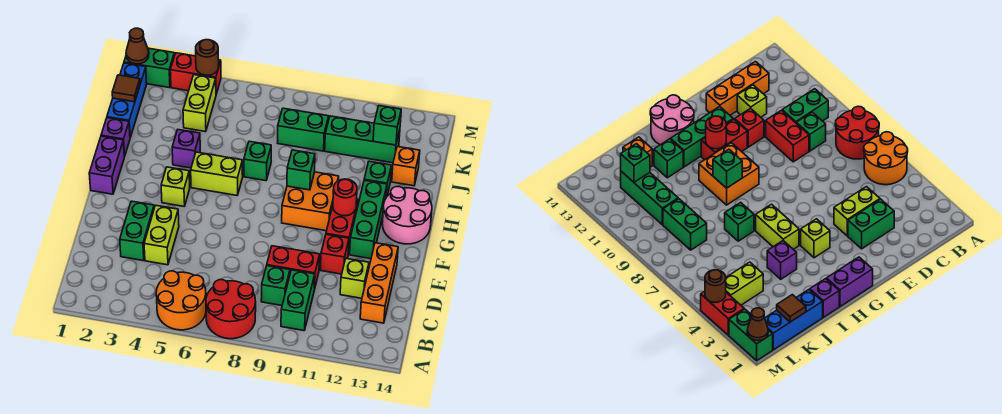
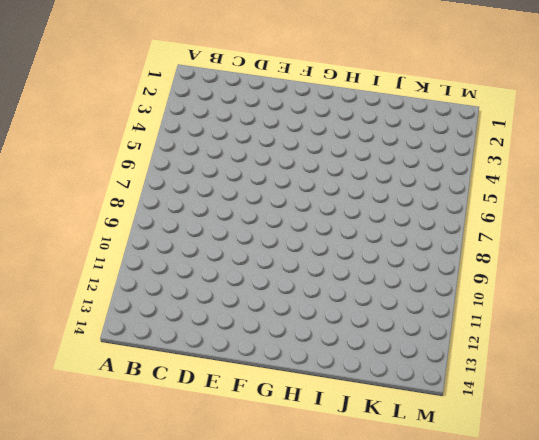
none -> orange 2x2 round brick [156,271,206,330]
none -> red 2x2 round brick [206,280,256,339]
none -> green 1x2 brick [281,270,315,331]
none -> green 1x1 brick [261,266,290,305]

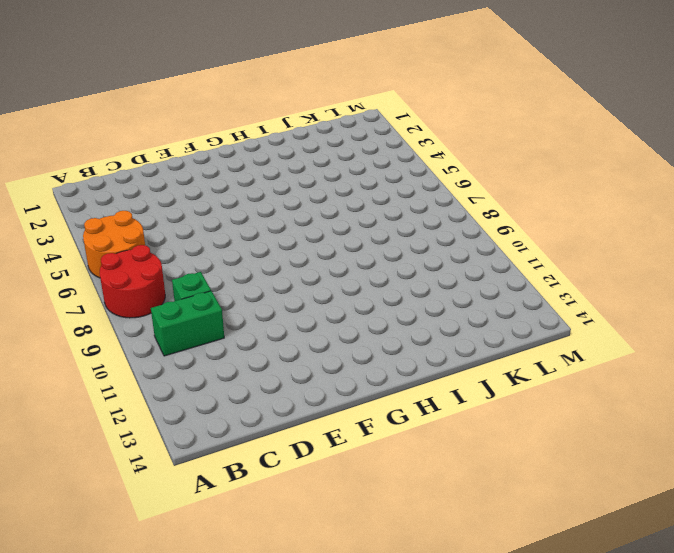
none -> orange 1x3 brick [360,243,398,323]
none -> green 1x2 brick [120,201,154,261]
none -> lime 1x2 brick [144,205,179,265]
none -> red 1x2 brick [267,246,320,290]

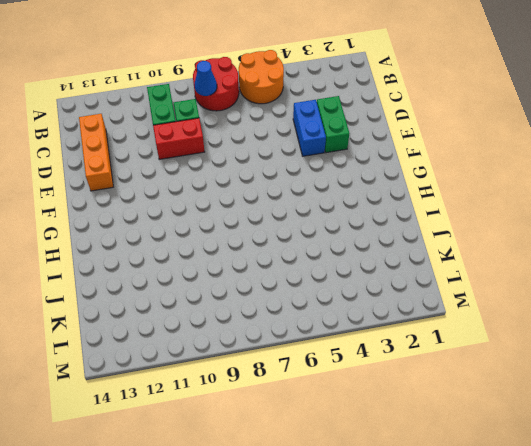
blue 1x1 cone [195,61,217,96] -> none
blue 1x2 brick [293,100,326,156] -> lime 1x2 brick [144,205,179,265]
none -> lime 1x1 brick [340,259,369,298]
none -> red 1x1 brick [321,234,349,274]
none -> red 1x2 brick [326,199,358,253]
none -> green 1x3 brick [350,180,387,259]

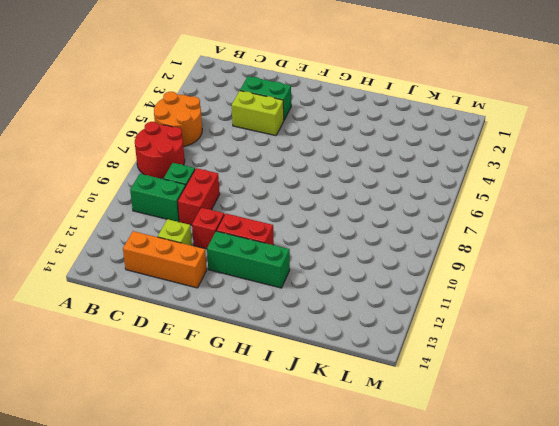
none -> purple 1x2 brick [89,136,124,194]
none -> lime 1x1 brick [161,167,190,206]
none -> orange 2x2 brick [282,172,339,231]
none -> pink 2x2 round brick [382,187,432,244]

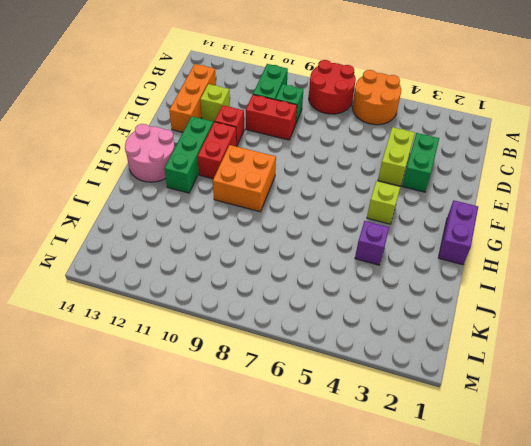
none -> lime 1x2 brick [191,152,243,195]
none -> purple 1x1 brick [101,118,130,156]
none -> green 1x1 brick [244,141,271,181]
none -> green 1x1 brick [364,161,391,197]

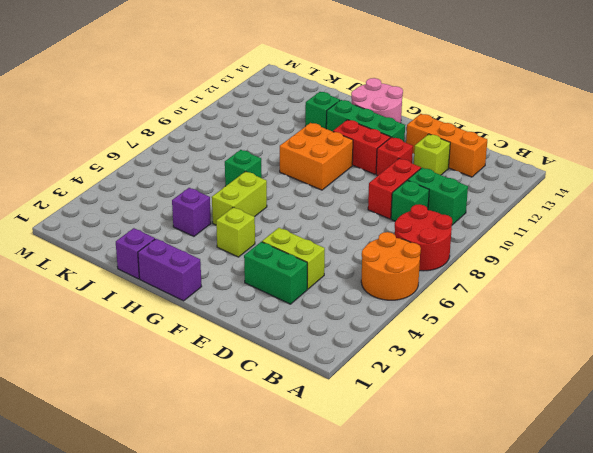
none -> blue 1x3 brick [107,63,147,137]
none -> orange 1x1 brick [392,147,420,186]
none -> lime 1x2 brick [183,75,216,132]
none -> green 1x2 brick [278,108,329,151]

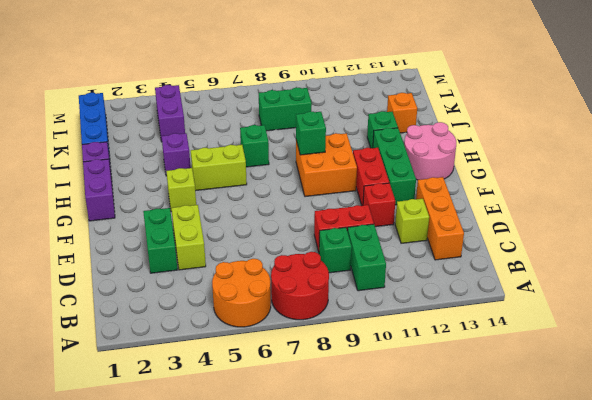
purple 1x2 brick [155,85,185,142] -> lime 1x2 brick [183,75,216,132]
none -> green 1x3 brick [325,116,400,163]
none -> green 1x2 brick [124,48,174,88]
none -> red 1x2 brick [170,53,221,94]
none -> red 1x1 round brick [333,179,357,216]

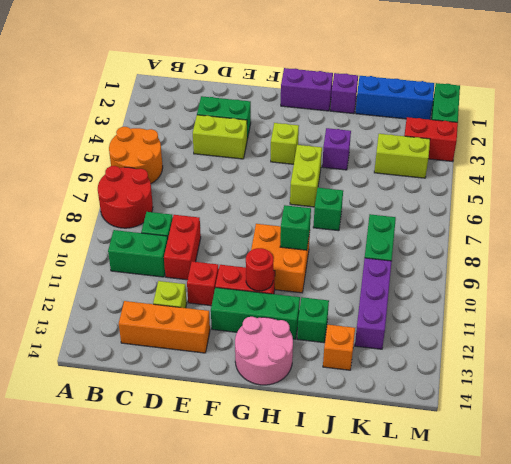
purple 1x3 brick [355,258,392,349] -> green 1x3 brick [325,116,400,163]
red 1x2 brick [404,117,458,162] -> red 1x2 brick turned to [170,53,221,94]
none -> brown 1x1 tile [112,75,140,102]
none -> green 1x1 brick [373,106,401,145]
none -> brown 1x1 cone [126,28,149,64]
none -> brown 1x1 round brick [196,40,219,75]

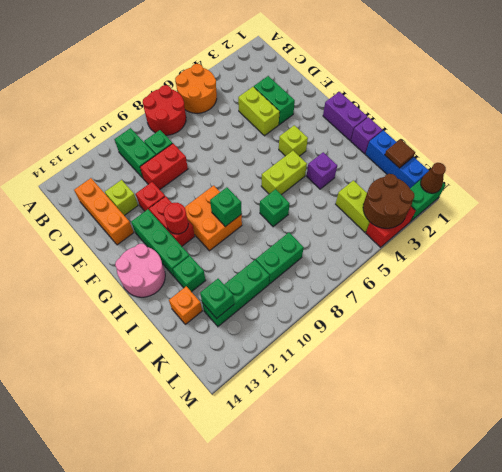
brown 2x2 round brick [363,174,414,228] -> brown 1x1 round brick [196,40,219,75]

